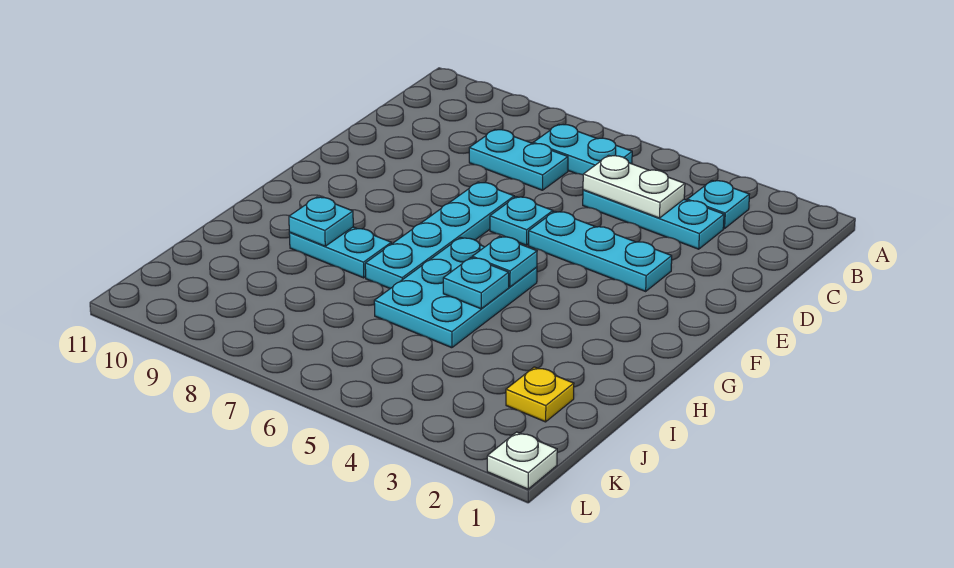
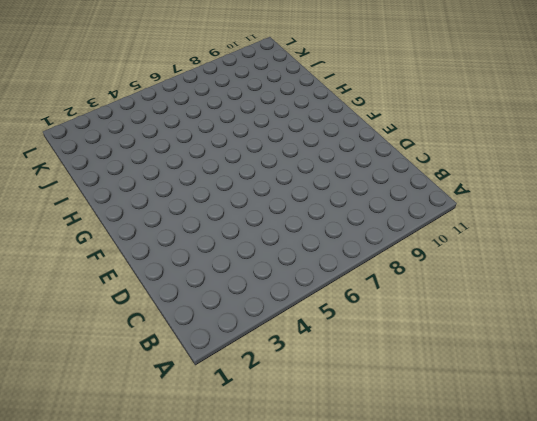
none -> cyan 1x1 plate [687,180,750,229]
none -> cyan 1x2 plate [533,124,632,175]
none -> cyan 1x3 plate [583,190,724,249]

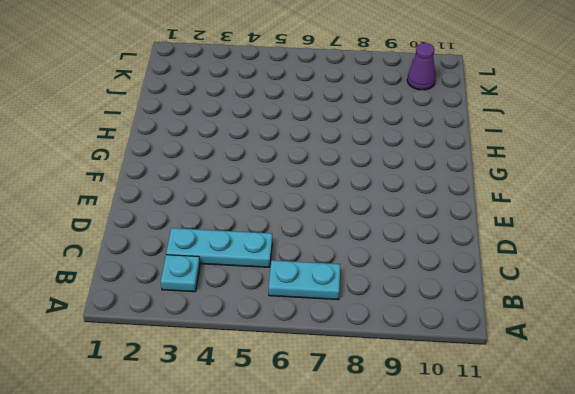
purple 1x1 cone [407,43,436,90] -> none
none -> cyan 1x2 plate [469,130,568,190]
none -> cyan 1x3 plate [529,211,672,291]
none -> cyan 1x1 plate [490,197,553,245]

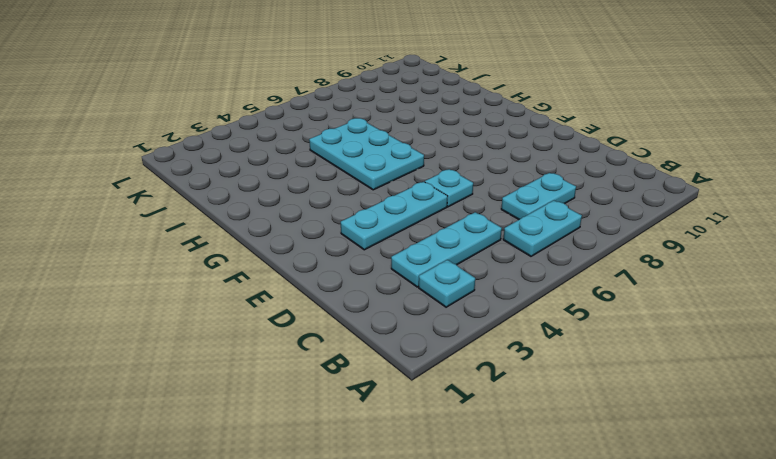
none -> cyan 1x4 plate [365,182,514,289]
none -> cyan 1x2 plate [289,227,391,278]
none -> yellow 1x1 plate [506,367,574,422]

